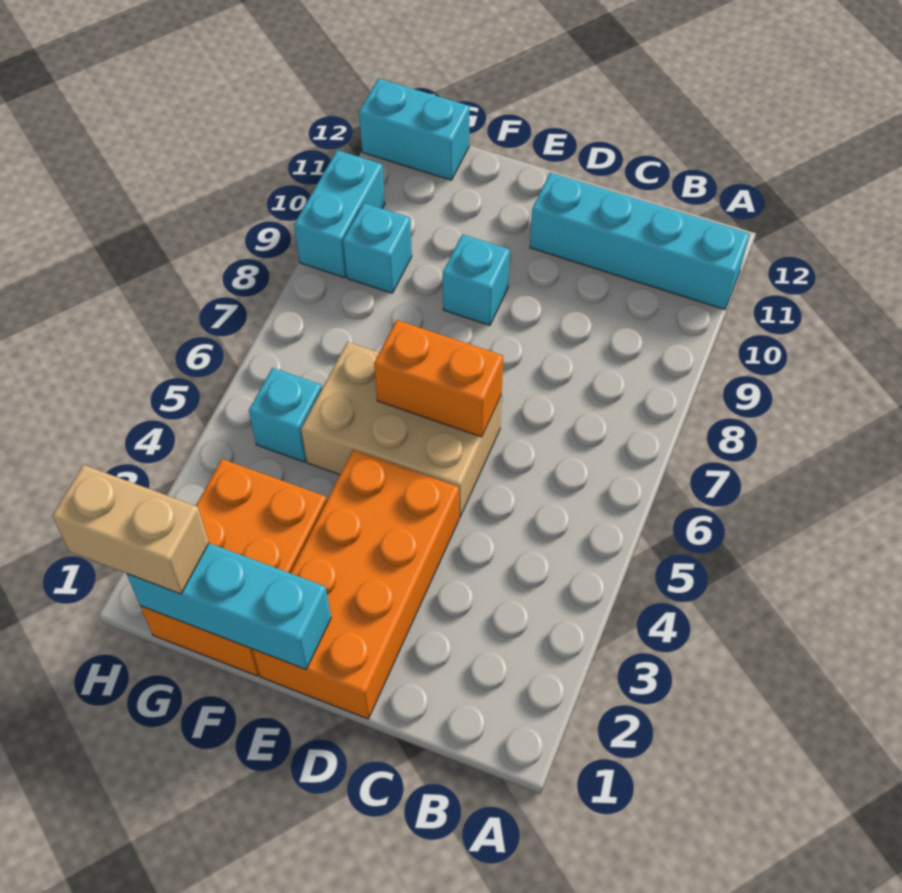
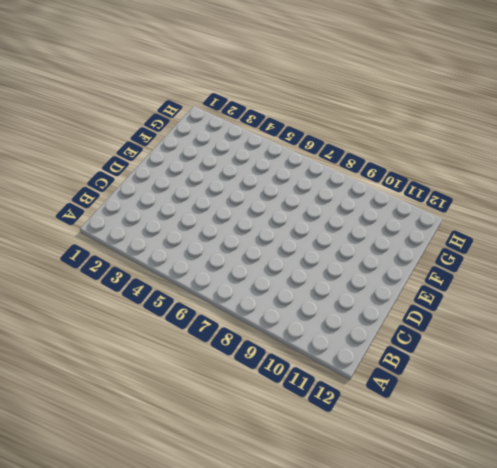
none -> cyan 1x4 brick [530,173,749,309]
none -> orange 2x4 brick [252,450,459,719]
none -> tan 2x3 brick [301,342,502,517]

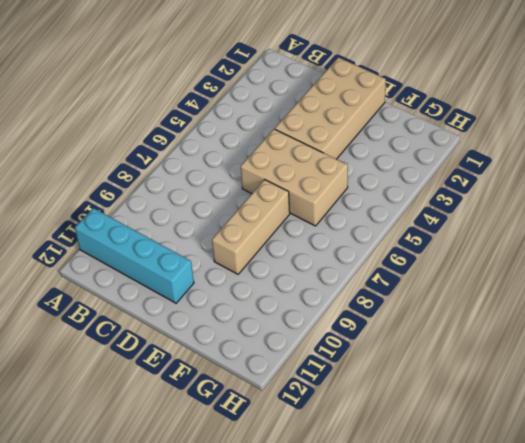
tan 2x4 brick [275,57,386,159] -> orange 2x4 brick [252,450,459,719]
tan 1x3 brick [212,180,290,274] -> cyan 1x1 brick [443,234,510,325]
none -> orange 2x3 brick [140,459,327,676]
none -> cyan 1x1 brick [249,368,322,462]
none -> cyan 1x1 brick [343,203,412,293]

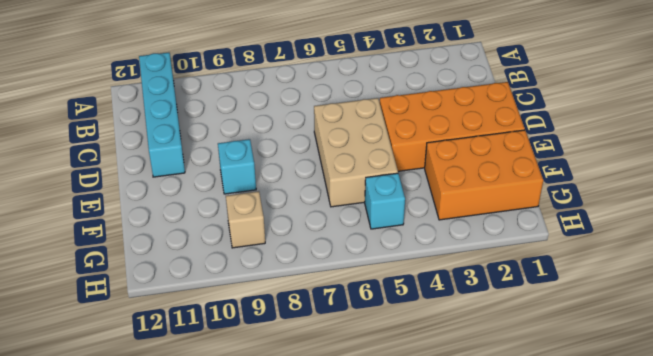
tan 1x1 brick [226,191,265,248] -> cyan 1x1 brick [343,203,412,293]
none -> cyan 1x2 brick [359,79,469,180]
none -> cyan 1x2 brick [294,150,385,278]
none -> orange 1x2 brick [374,320,503,437]

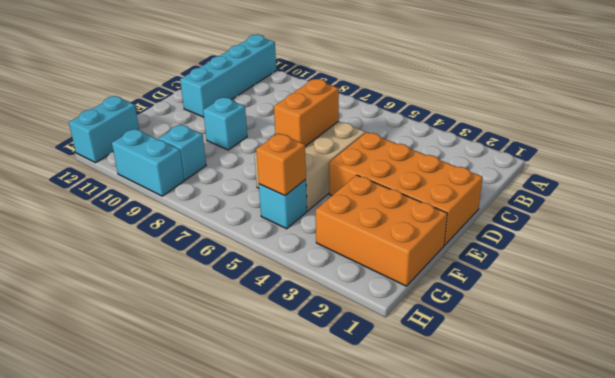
orange 1x1 brick [256,133,306,196] -> none
none -> cyan 1x3 brick [127,543,331,669]
none -> tan 1x2 brick [52,465,209,594]

